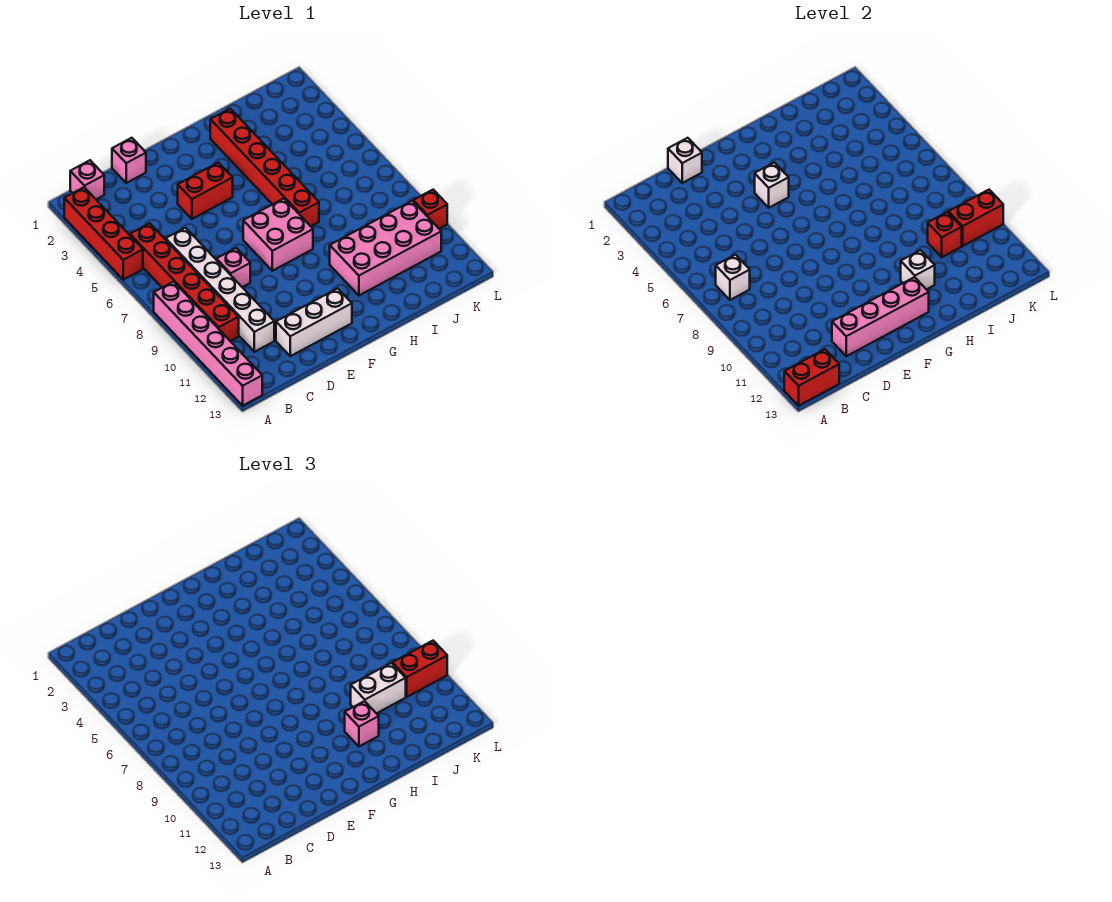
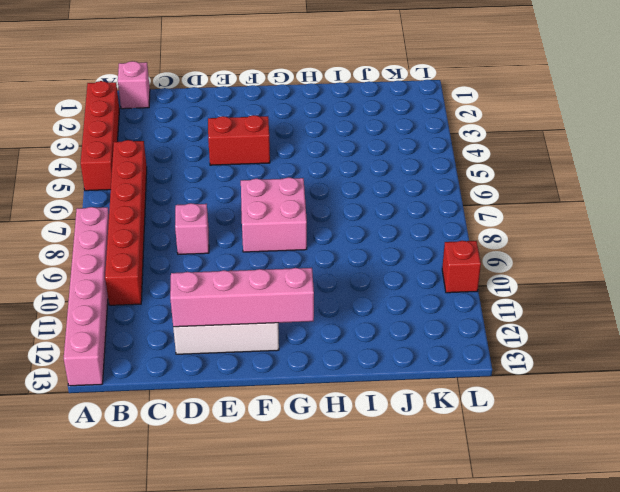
none -> white 1x6 brick [166,228,274,352]
none -> pink 1x1 brick [112,138,146,183]
none -> red 1x6 brick [210,109,319,226]

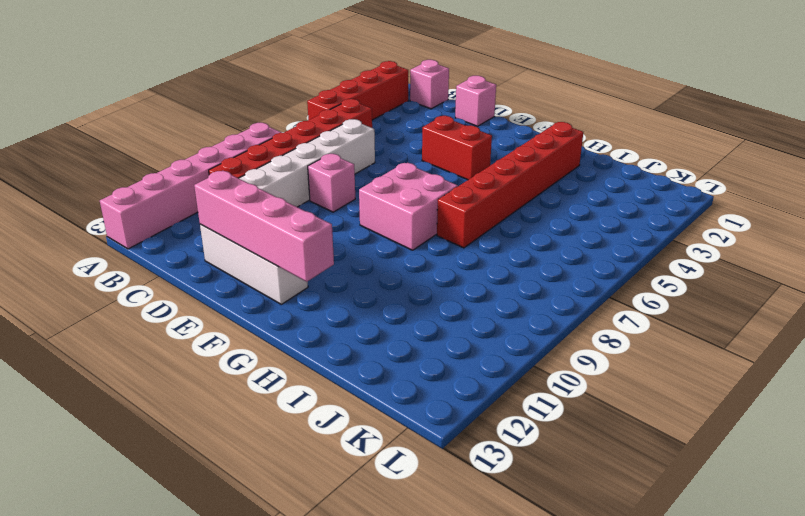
none -> pink 2x4 brick [330,201,441,295]
none -> red 1x1 brick [413,190,447,229]
none -> red 1x2 brick [784,349,839,406]

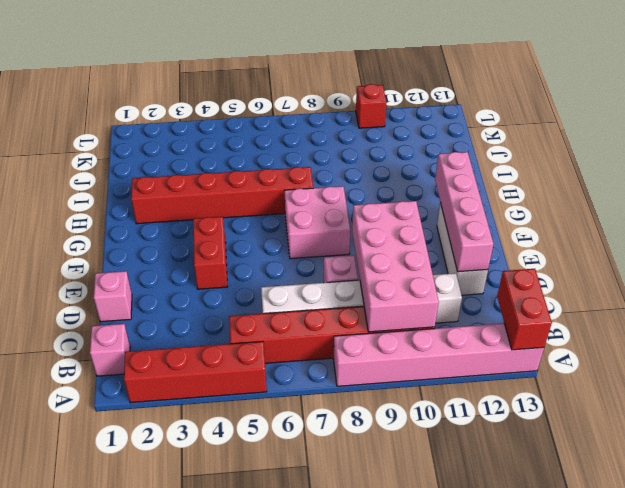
pink 2x4 brick [352,201,439,332] -> pink 2x4 brick moved to [330,201,441,295]
none -> white 1x1 brick [716,255,750,300]
none -> white 1x1 brick [668,138,702,183]
none -> white 1x1 brick [755,162,789,208]

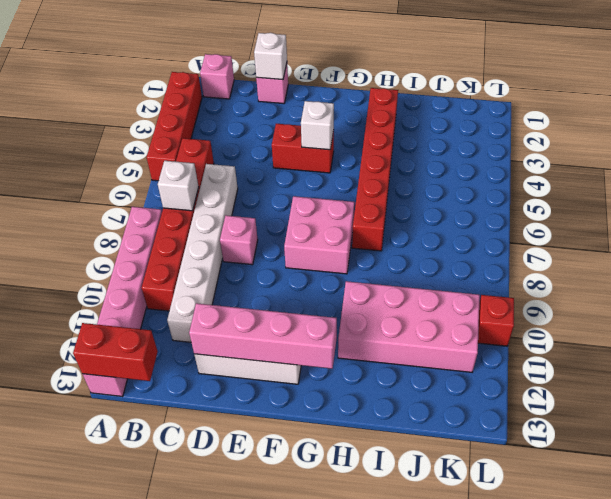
none -> white 1x1 brick [901,250,935,290]
none -> red 1x1 brick [928,212,962,257]
none -> red 1x2 brick [948,190,1003,246]

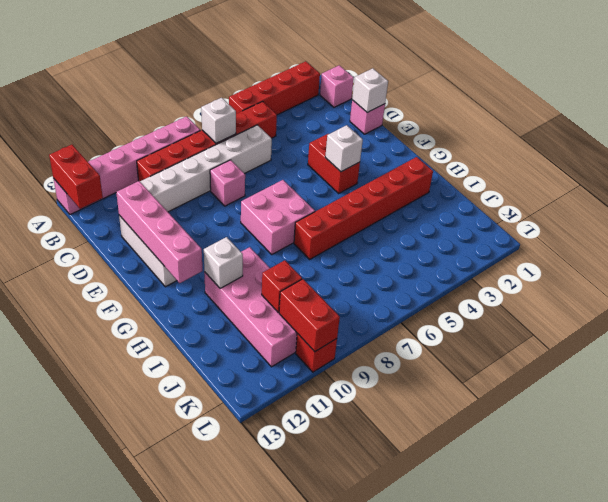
none -> pink 1x1 brick [345,701,379,746]
none -> white 1x2 brick [351,663,406,714]
none -> red 1x2 brick [392,641,447,697]

